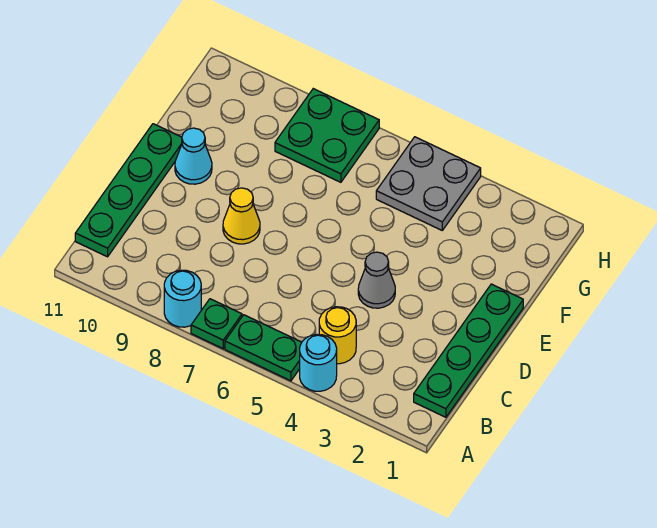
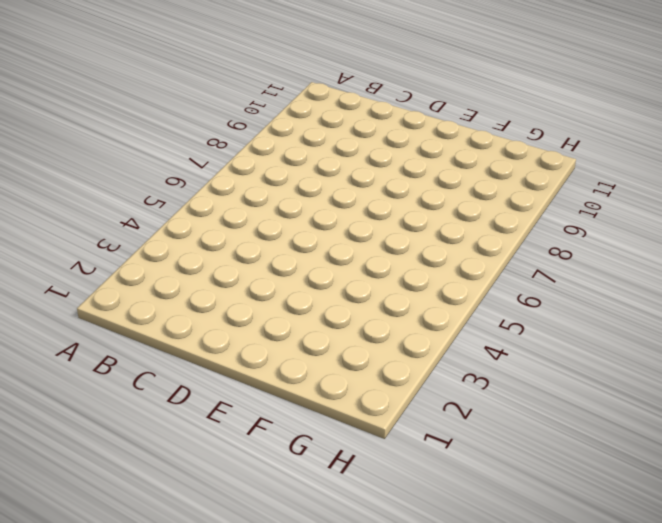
none -> cyan 1x1 round brick [300,334,337,391]
none -> green 1x2 plate [225,315,302,381]
none -> green 1x1 plate [191,299,242,349]

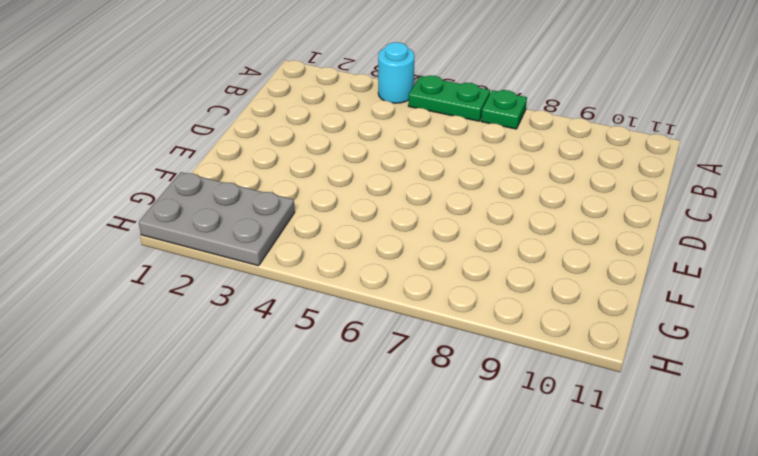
grey 2x3 plate [139,172,295,266] -> none
none -> cyan 1x1 round brick [164,270,201,327]
none -> green 1x4 plate [414,284,523,417]
none -> yellow 1x1 round brick [319,307,356,364]

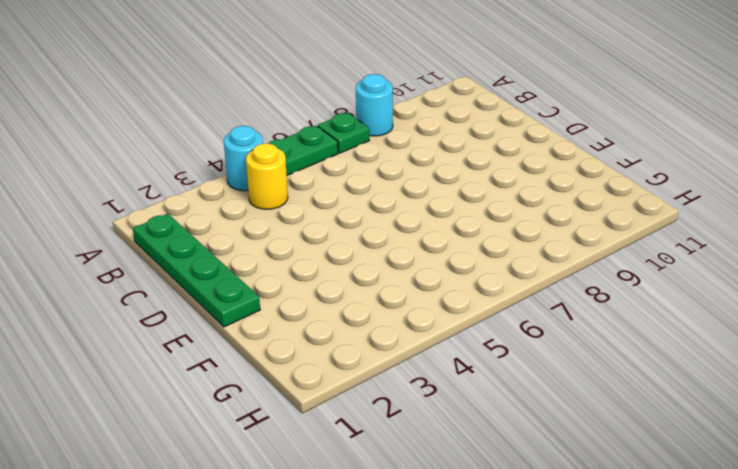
none -> green 1x4 plate [75,124,182,257]
none -> grey 1x1 cone [358,252,395,308]
none -> yellow 1x1 cone [223,188,260,244]

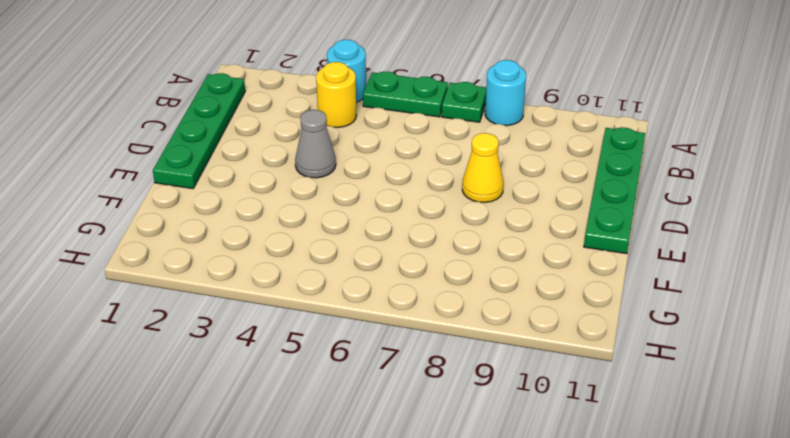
none -> cyan 1x1 cone [175,128,212,184]
none -> grey 2x2 plate [376,137,481,230]
none -> green 2x2 plate [275,89,379,182]

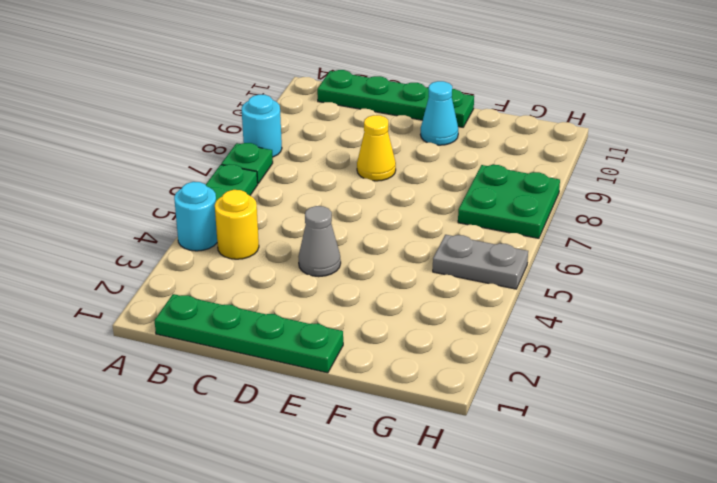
grey 1x2 plate [433,235,528,289] -> grey 2x2 plate [376,137,481,230]

